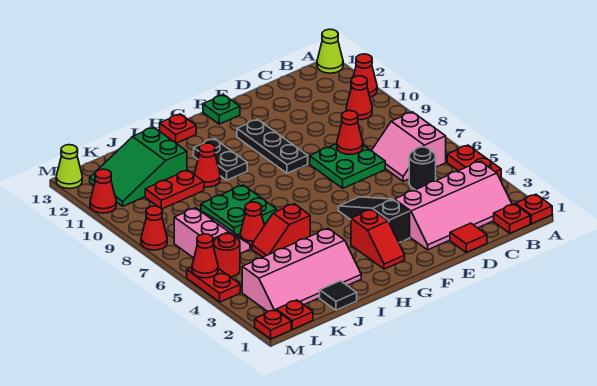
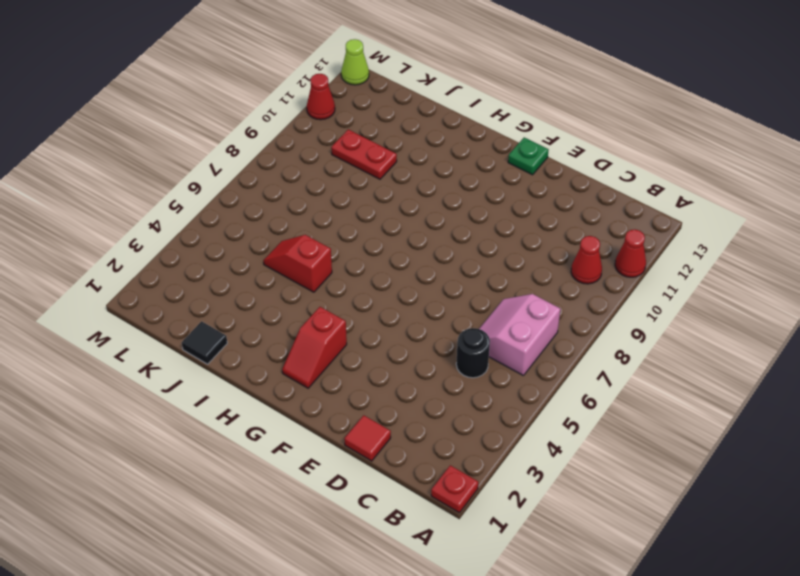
none -> red 1x2 plate [447,145,501,178]
none -> lime 1x1 cone [317,29,343,73]
none -> red 1x1 plate [494,204,530,233]
none -> pink 2x4 slope [394,161,512,250]

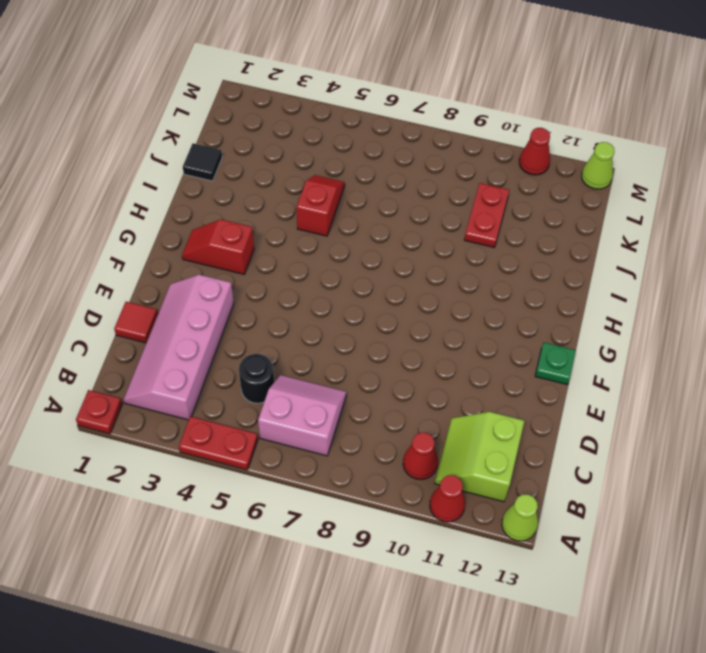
lime 2x2 slope [435,412,524,502] -> none
none -> red 1x1 plate [494,204,530,233]
none -> green 2x2 plate [310,144,385,188]
none -> black 1x3 slope [339,197,410,243]
none -> black 1x3 plate [237,119,308,173]

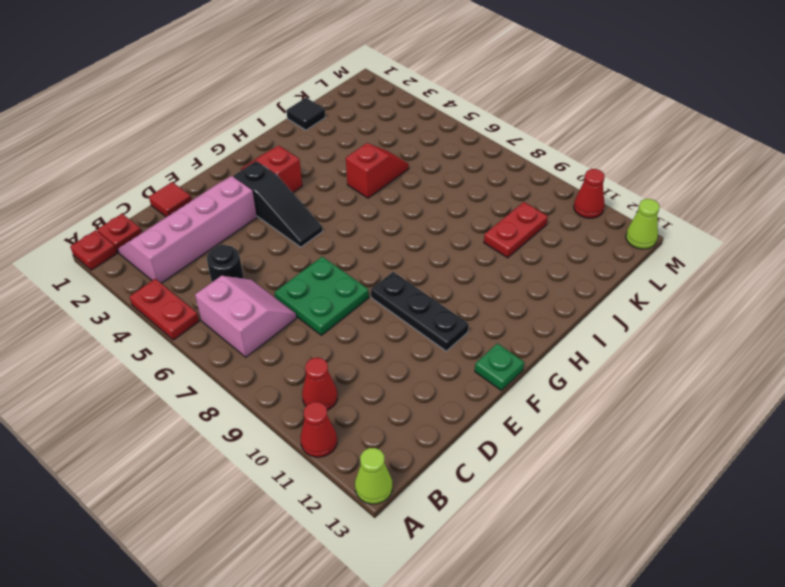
none -> black 1x2 plate [194,139,247,180]
none -> red 1x1 plate [160,114,196,143]
none -> pink 2x4 slope [242,229,361,312]
none -> green 2x2 plate [201,185,277,235]

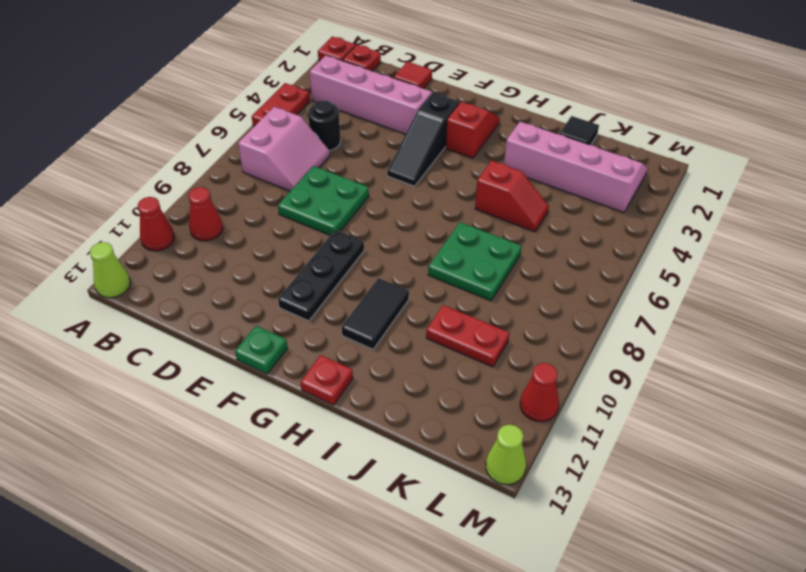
black 1x2 tile [342,278,409,349] -> black 1x2 plate [194,139,247,180]
none -> red 1x1 cone [194,143,220,187]
none -> red 1x1 cone [240,202,264,246]
none -> green 2x3 slope [90,127,187,206]
none -> pink 2x2 slope [174,208,250,258]

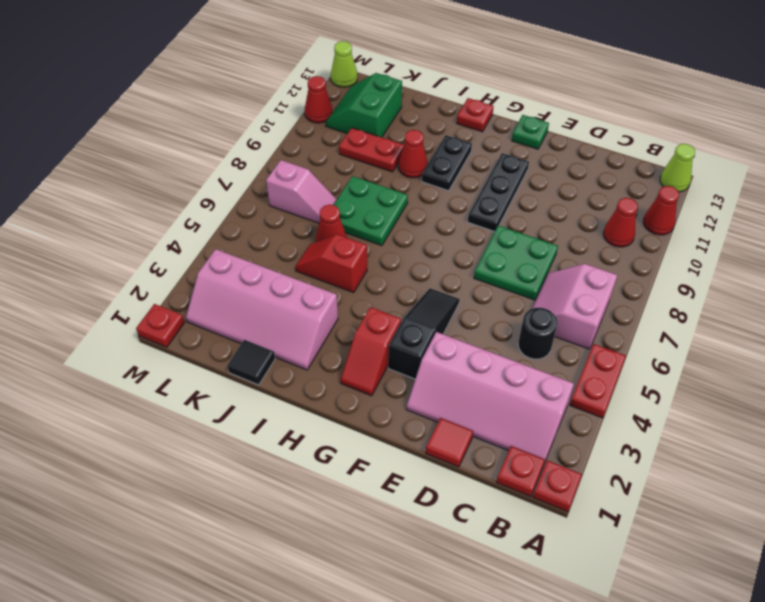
pink 1x2 slope [266,160,337,223] -> pink 2x2 slope [174,208,250,258]
green 2x2 slope [326,73,402,137] -> green 2x3 slope [90,127,187,206]
none -> red 1x1 plate [276,300,313,329]
none -> red 1x1 round brick [214,234,240,277]
none -> red 1x2 plate [187,267,240,302]
none -> red 1x1 cone [141,206,167,250]

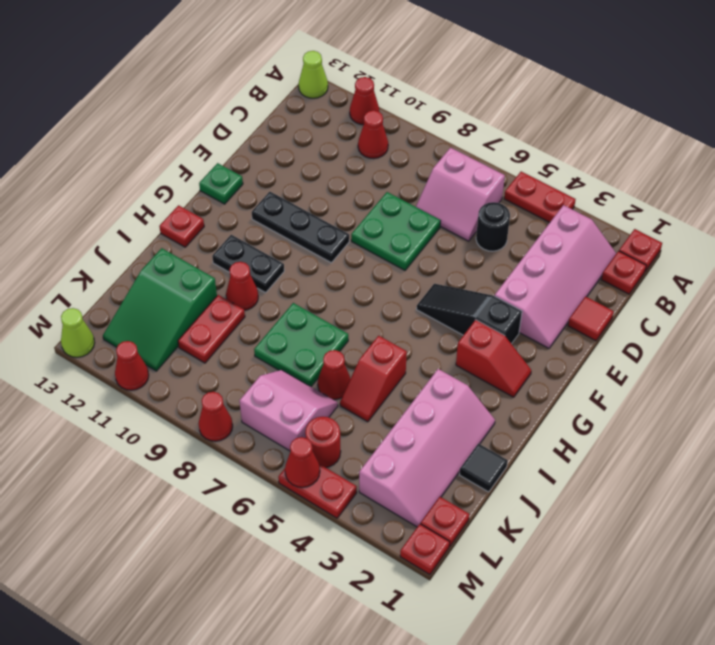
none -> red 1x1 cone [337,111,363,155]

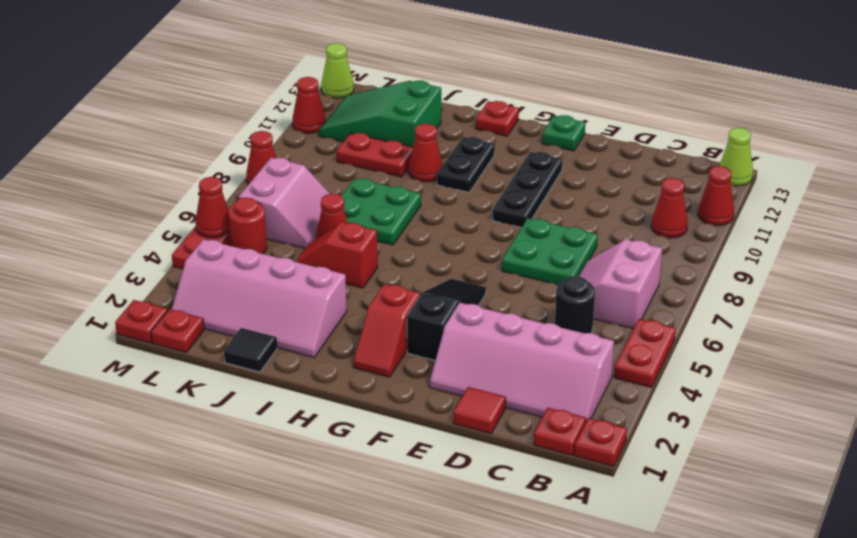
none -> red 1x1 cone [337,111,363,155]

